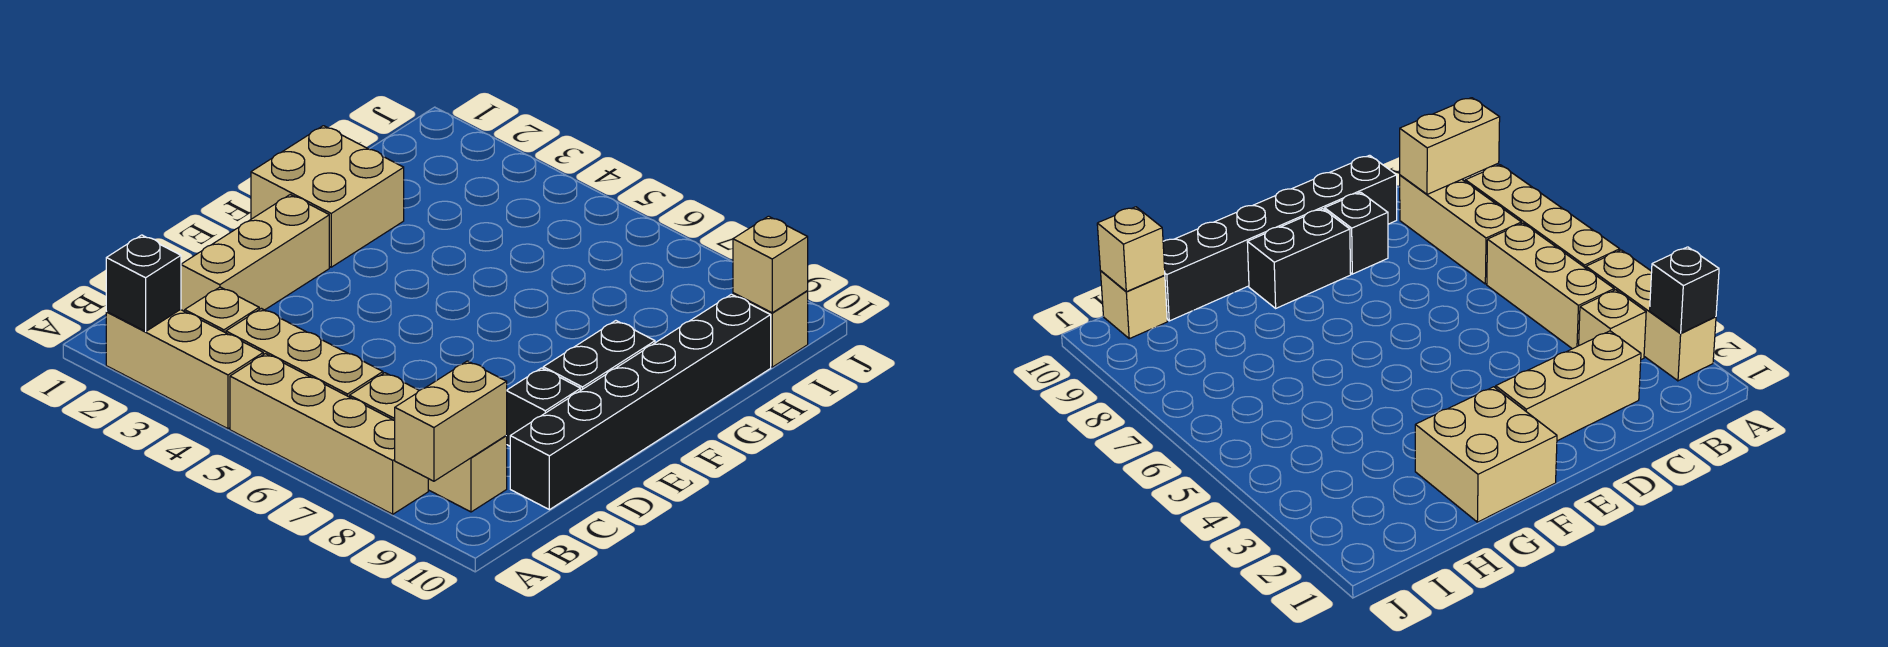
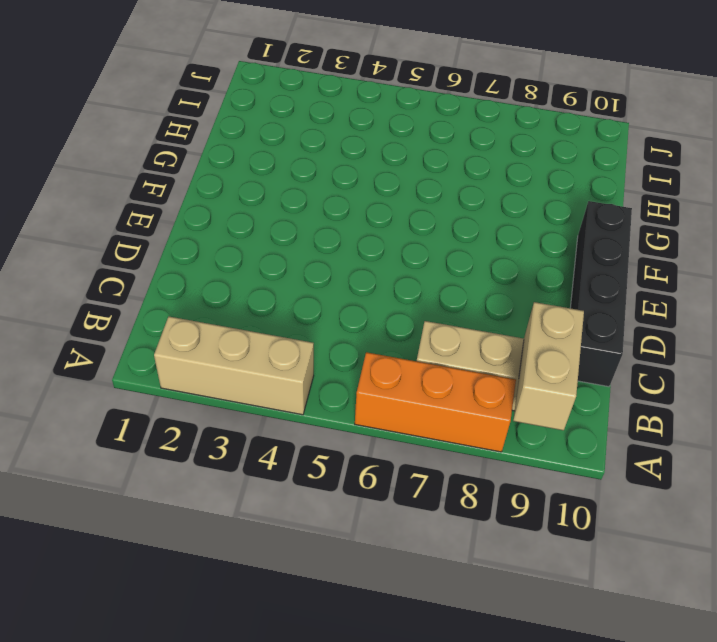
orange 1x3 brick [355,352,516,452] -> tan 1x4 brick [230,354,428,514]
black 1x4 brick [570,201,632,387] -> black 1x6 brick [510,294,771,510]
none -> tan 1x1 brick [185,287,259,333]
none -> tan 1x3 brick [226,308,383,397]
none -> tan 1x3 brick [181,194,329,311]

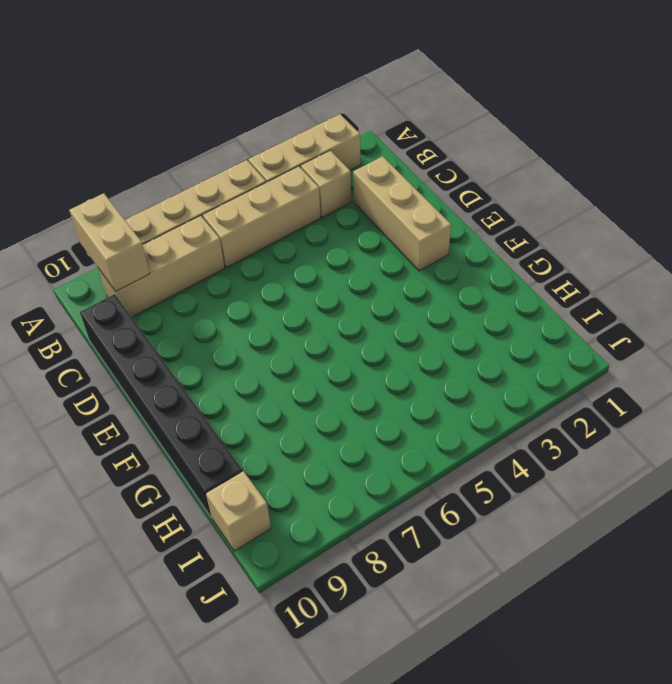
none -> black 1x1 brick [506,368,581,446]
none -> black 1x2 brick [543,321,655,390]
none -> tan 2x2 brick [251,126,404,267]

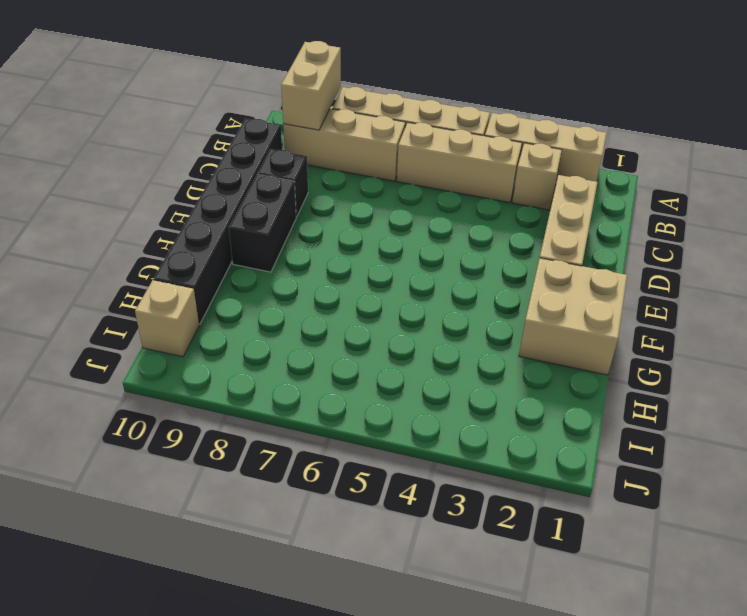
none -> black 1x1 brick [106,235,181,332]
none -> tan 1x1 brick [733,216,808,313]

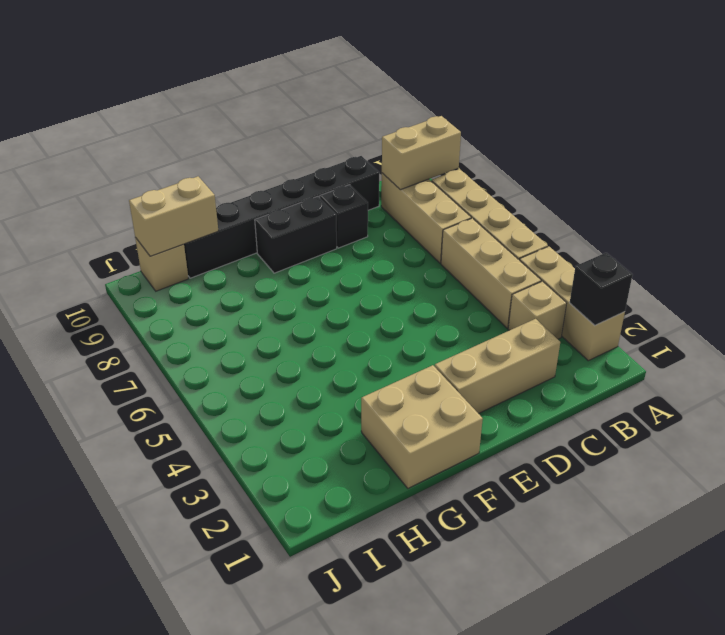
tan 1x2 brick [129,176,218,256] -> tan 1x1 brick [733,216,808,313]

